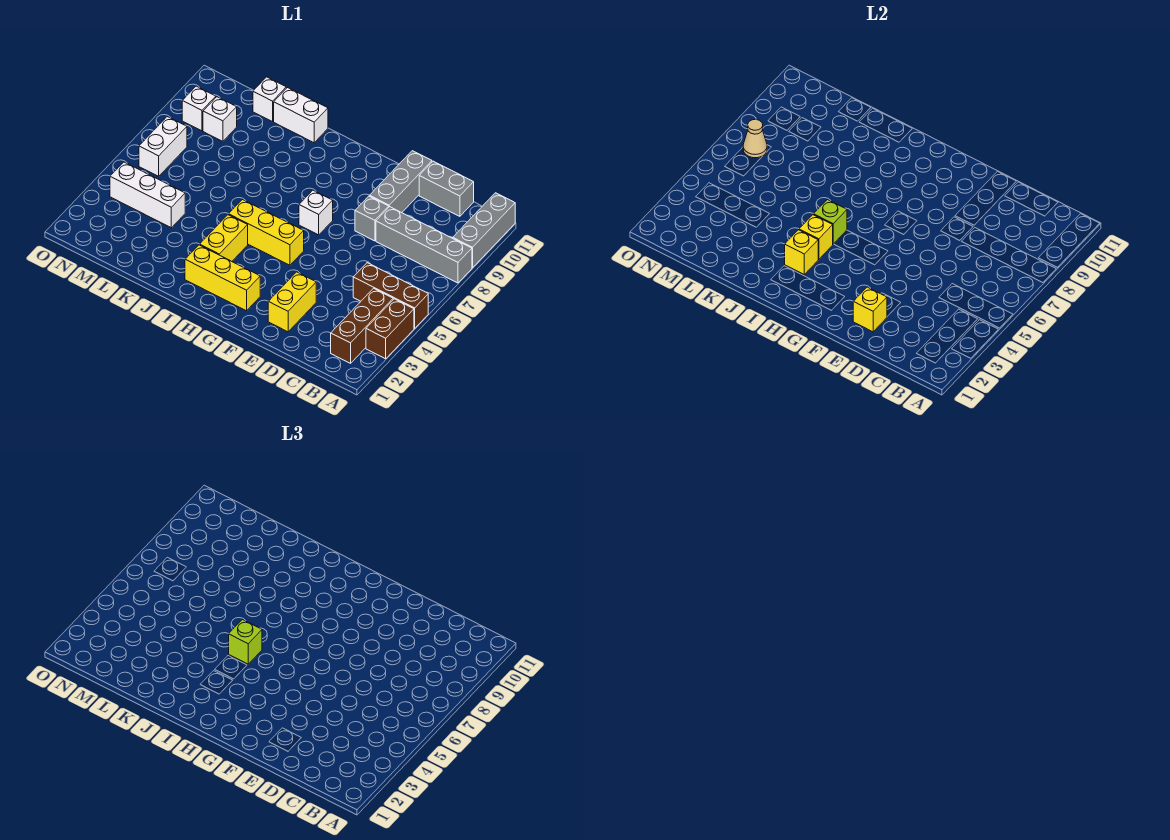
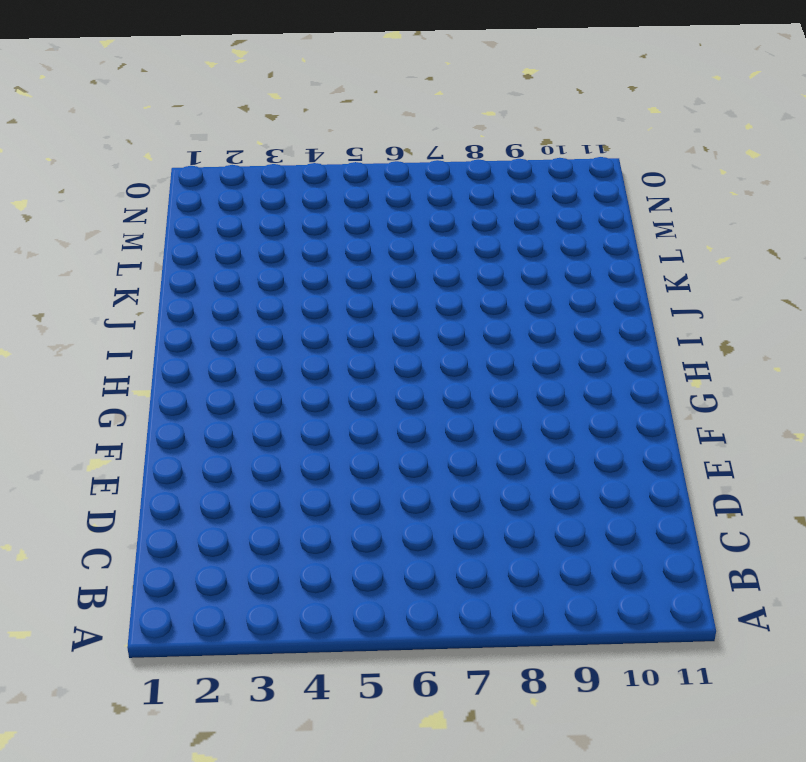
none -> brown 1x2 brick [366,299,414,359]
none -> brown 1x3 brick [353,263,428,328]
none -> grey 1x4 brick [376,207,472,283]

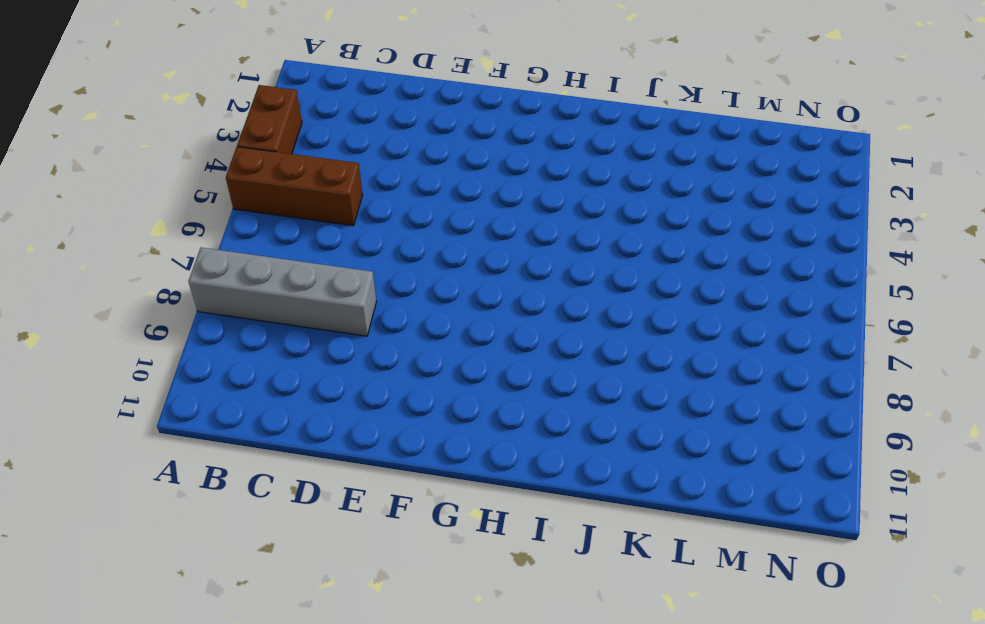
none -> grey 1x3 brick [453,193,515,268]
none -> brown 1x3 brick [331,288,393,363]
none -> grey 1x2 brick [419,161,474,216]

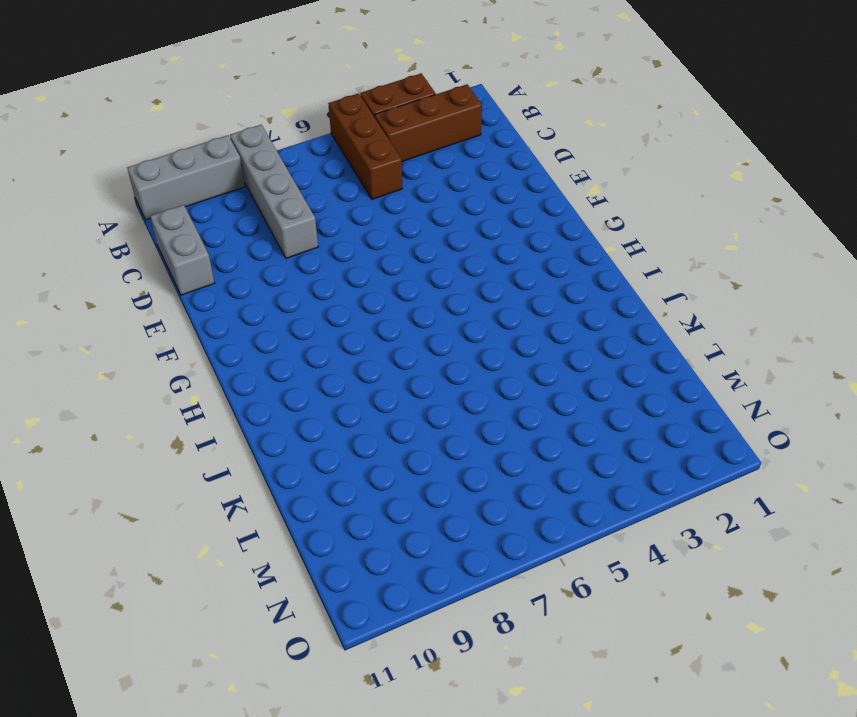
none -> yellow 1x2 brick [268,272,316,332]
none -> grey 1x1 brick [355,196,389,241]
none -> grey 1x3 brick [370,151,432,213]

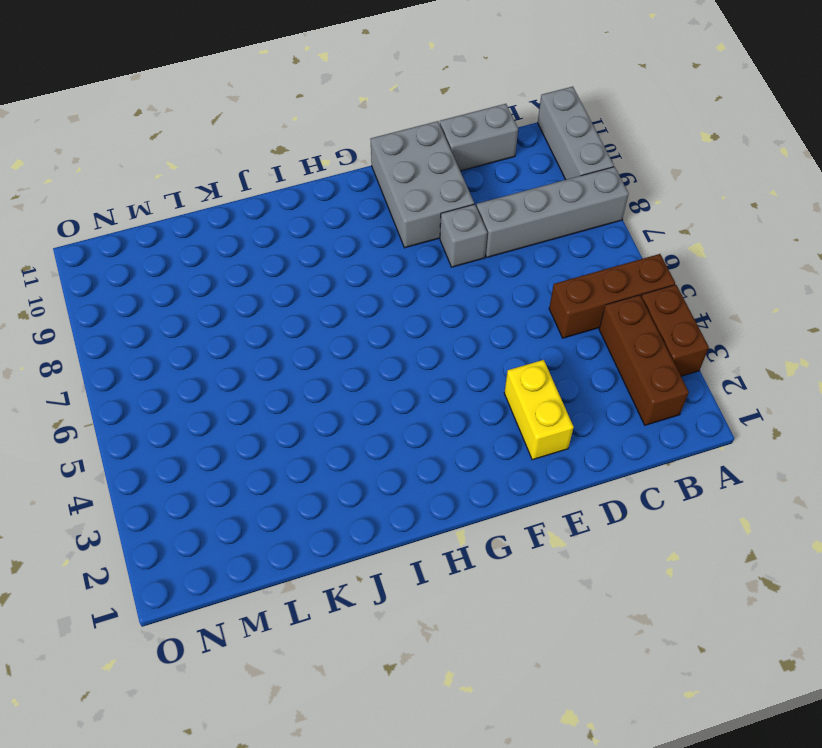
grey 2x3 brick [370,121,474,248] -> grey 1x3 brick [370,151,432,213]
none -> yellow 1x3 brick [185,245,260,311]
none -> yellow 1x3 brick [229,199,304,265]
none -> white 1x1 brick [299,190,333,235]

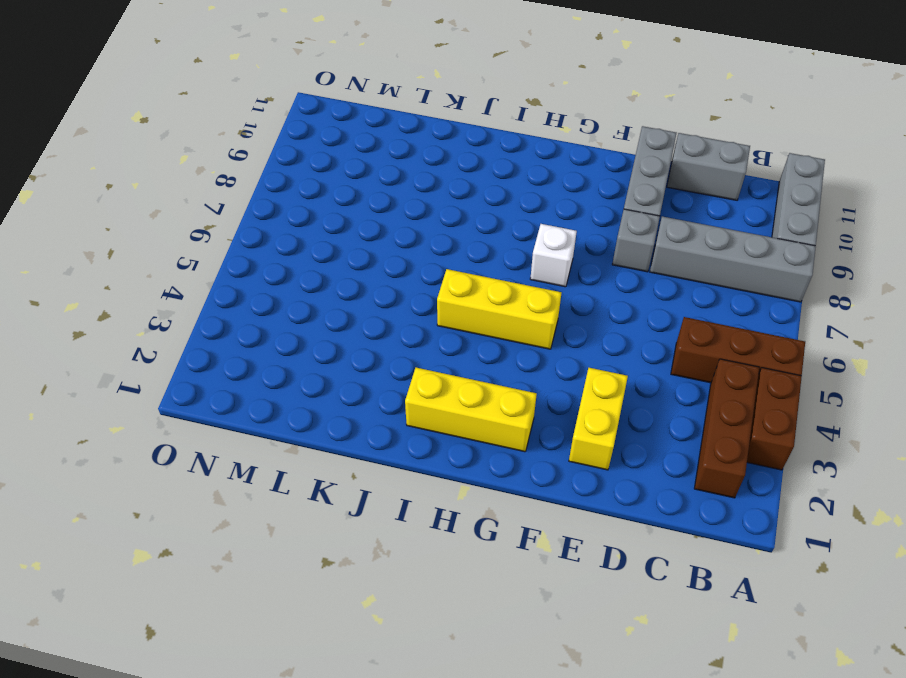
none -> yellow 1x2 brick [200,215,248,261]
none -> white 1x2 brick [274,88,328,143]
none -> white 1x3 brick [110,162,185,228]

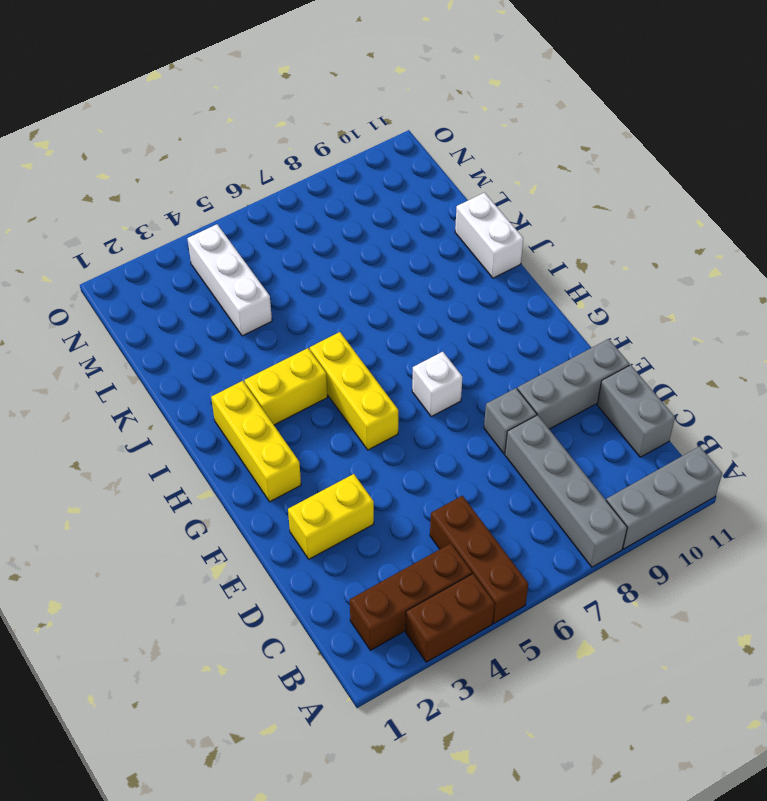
none -> white 1x1 brick [253,77,286,122]
none -> white 1x1 brick [203,97,237,141]
none -> white 1x2 brick [139,117,187,176]

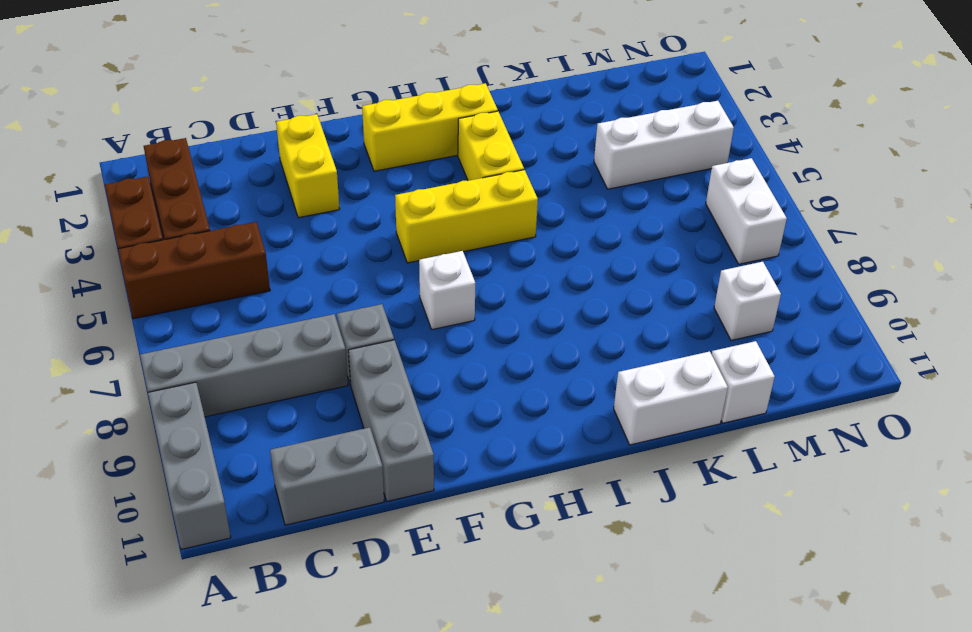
none -> white 1x1 brick [182,86,216,131]
none -> yellow 1x1 brick [853,287,887,332]
none -> yellow 1x1 brick [785,230,818,274]

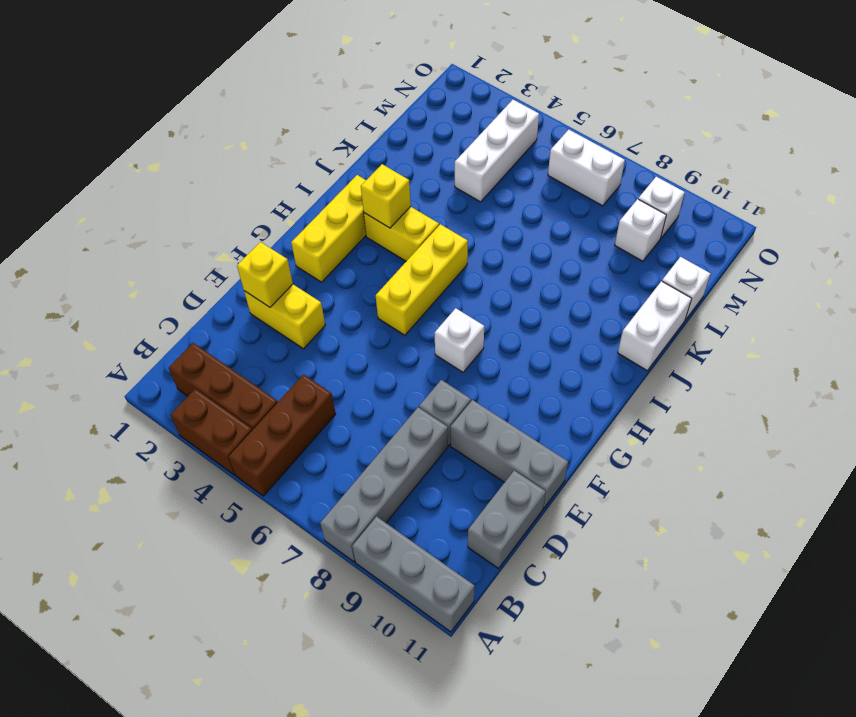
none -> yellow 1x1 brick [799,215,833,259]
none -> lime 1x1 brick [814,199,847,244]
none -> tan 1x1 cone [743,119,767,158]

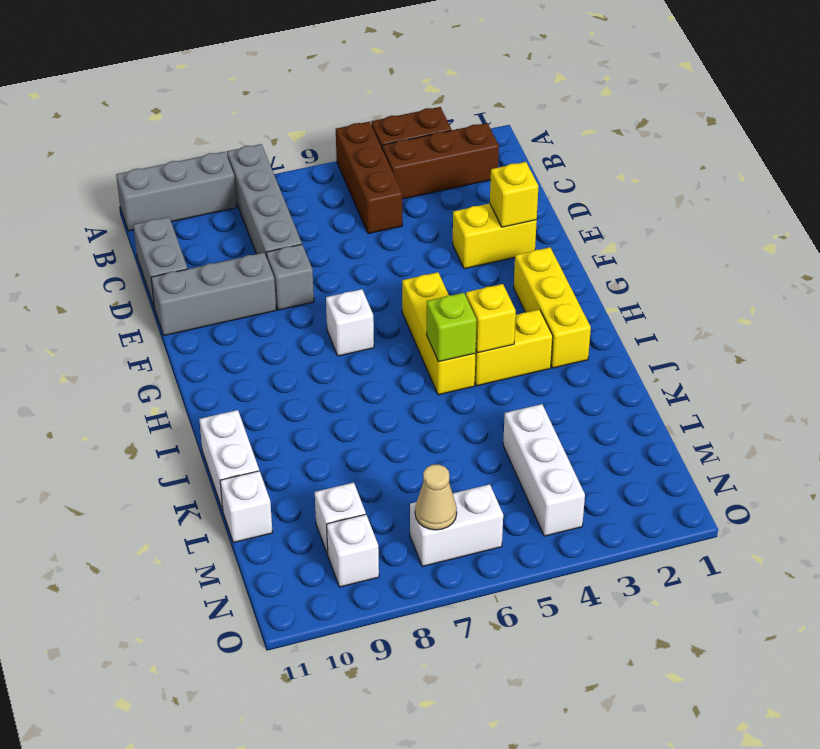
none -> yellow 1x1 brick [785,230,818,274]
none -> lime 1x1 brick [229,619,262,664]

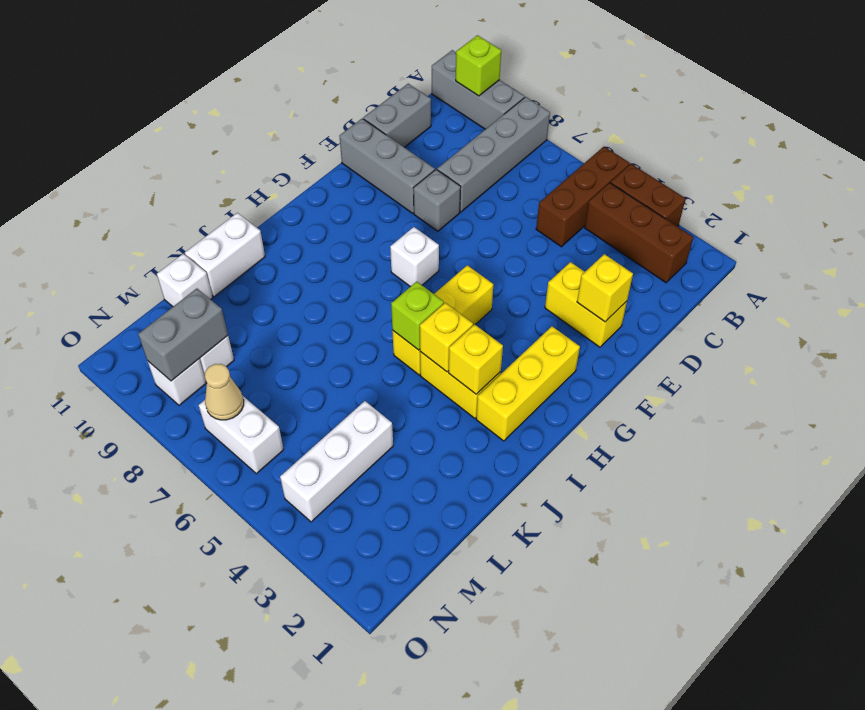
lime 1x1 brick [456,35,501,96] -> lime 1x1 brick moved to [229,619,262,664]
grey 1x2 brick [138,289,228,381] -> none

